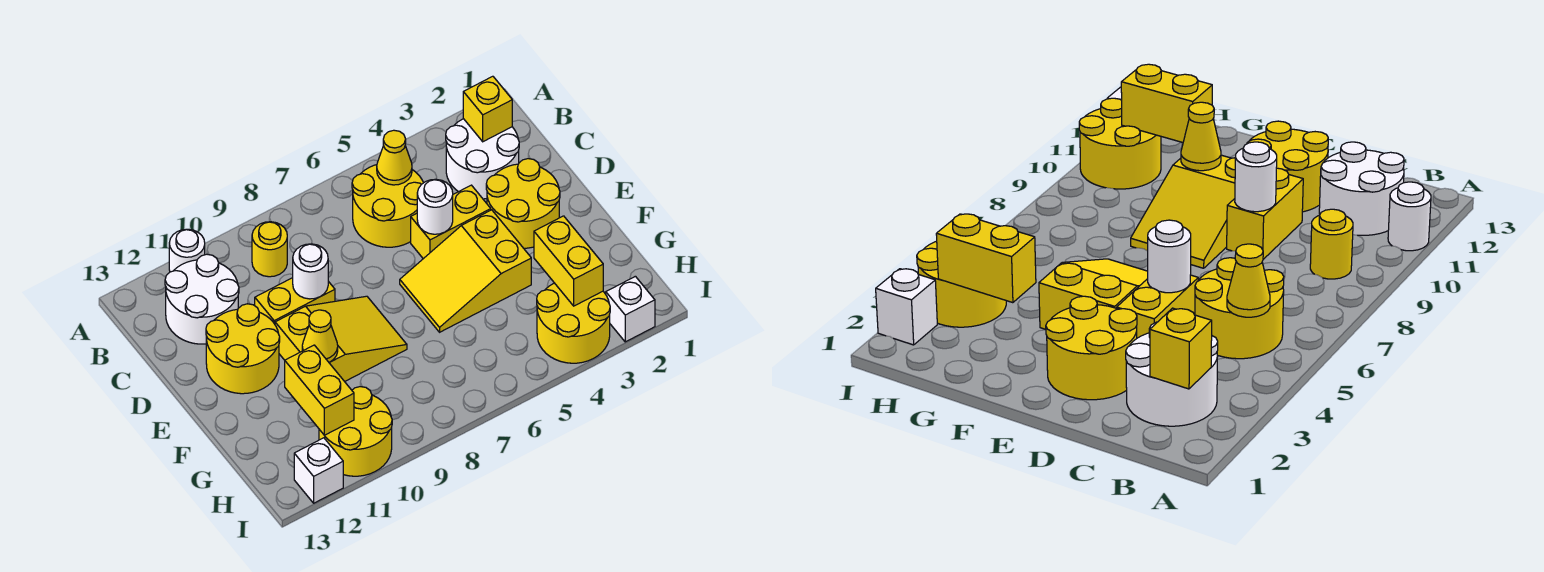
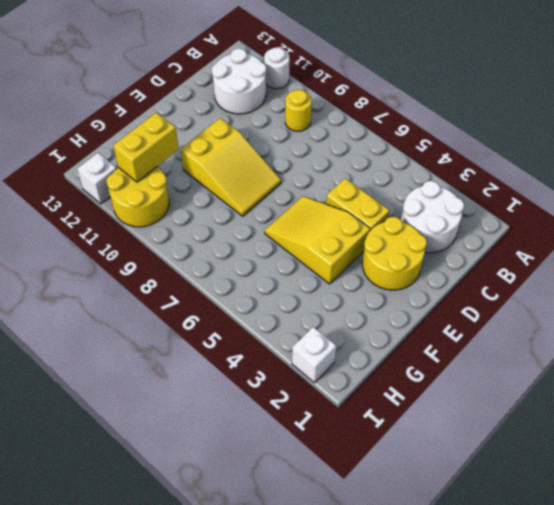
none -> yellow 2x2 round brick [352,165,423,247]
none -> yellow 1x2 brick [255,278,335,324]
none -> yellow 2x2 round brick [206,304,280,394]

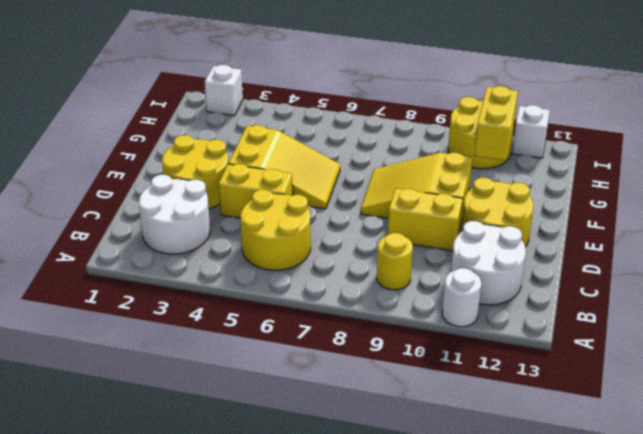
none -> yellow 2x2 round brick [537,283,610,363]
none -> yellow 1x1 brick [463,76,512,142]
none -> yellow 1x1 cone [377,130,412,185]

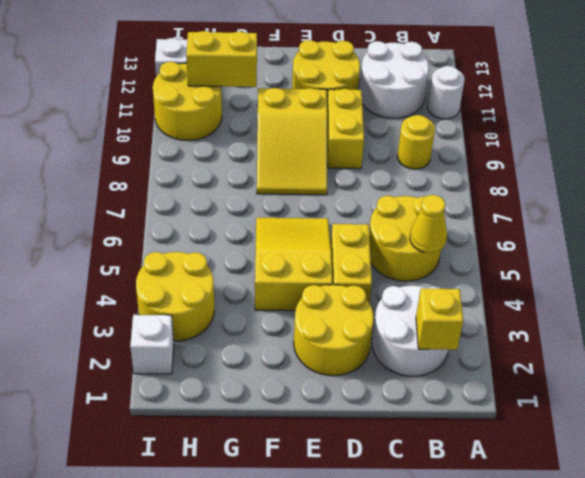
none -> white 1x1 round brick [417,179,453,234]
none -> white 1x1 round brick [293,244,328,299]
none -> yellow 1x1 cone [302,310,338,362]

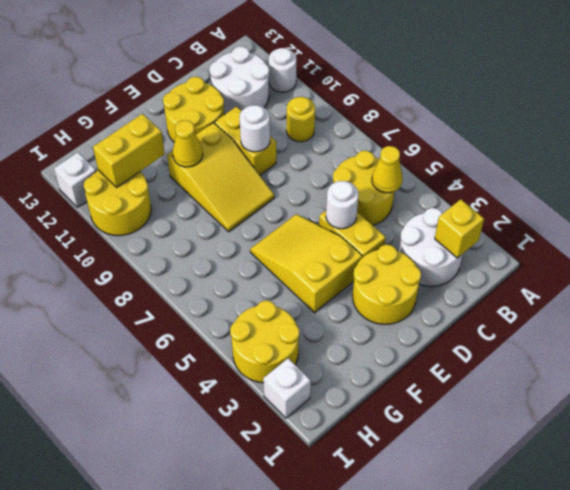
none -> yellow 1x2 brick [534,216,603,306]

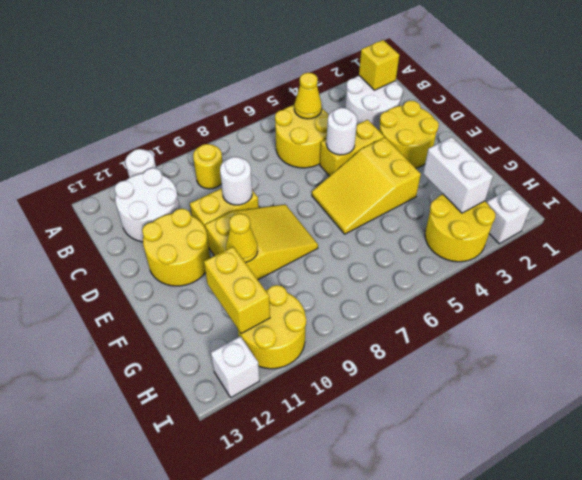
white 1x2 brick [423,137,493,213] -> yellow 1x2 brick [534,216,603,306]

